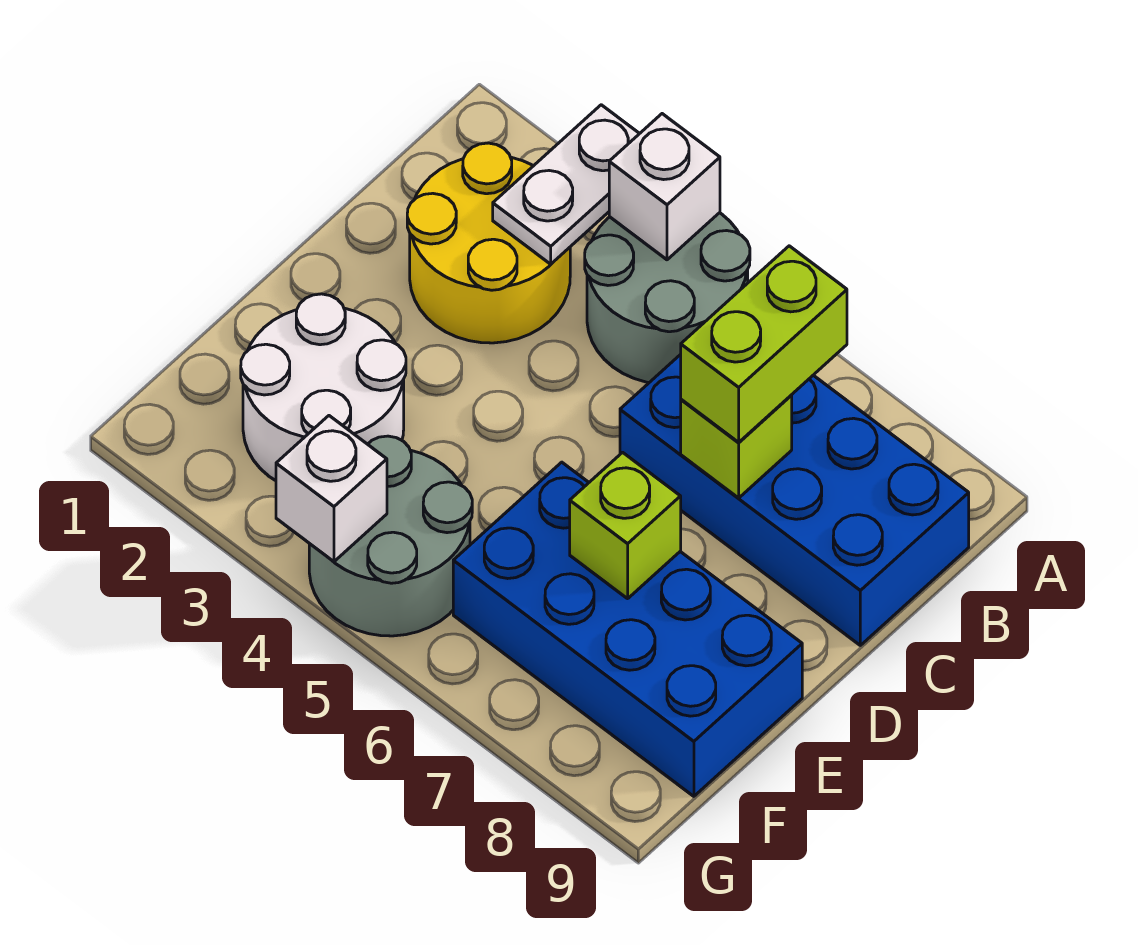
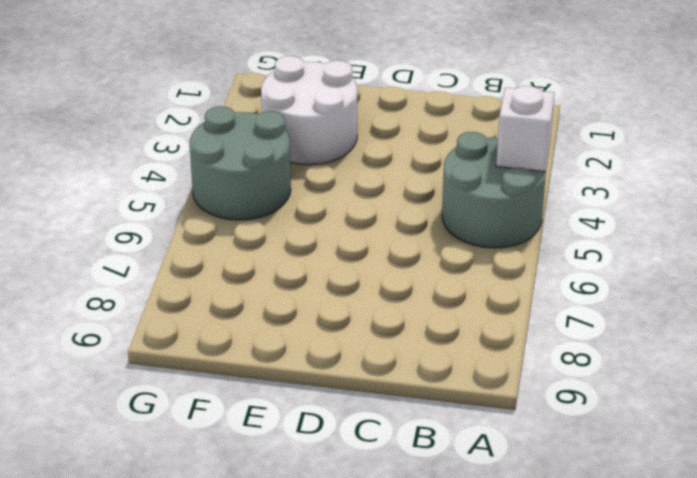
none -> yellow 2x2 round brick [407,143,570,343]
none -> blue 2x4 brick [620,354,969,645]
none -> blue 2x4 brick [453,462,802,796]

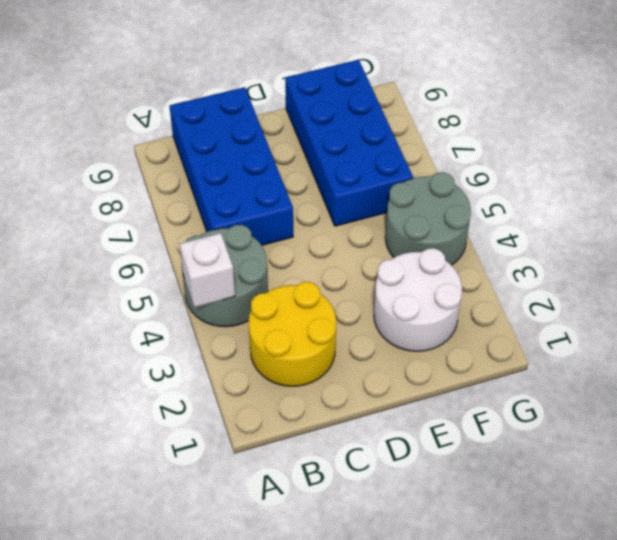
none -> white 1x2 plate [493,105,639,264]
none -> lime 1x1 brick [681,396,792,498]
none -> lime 1x1 brick [570,452,681,599]

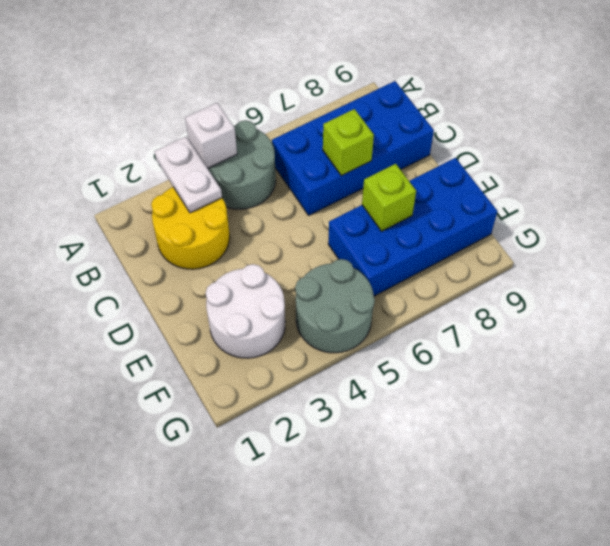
none -> white 1x1 brick [276,416,387,562]
none -> lime 1x2 brick [681,246,847,443]

